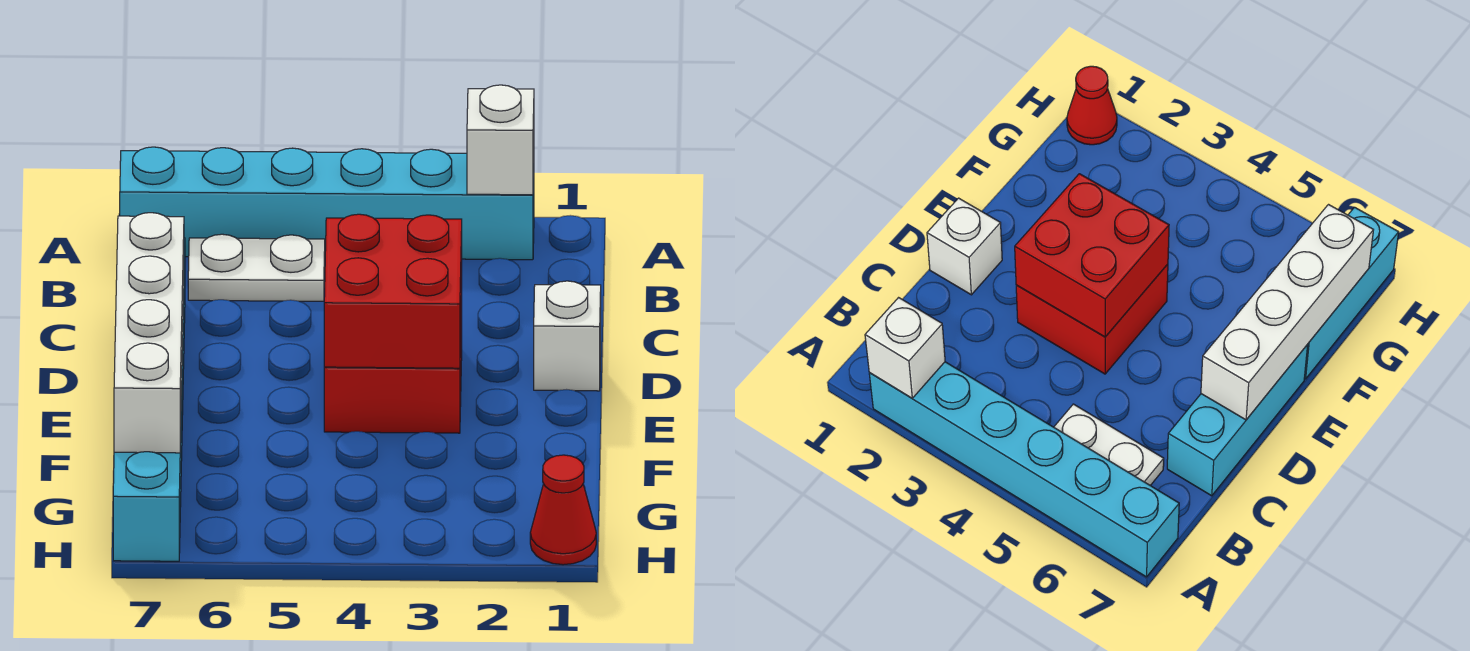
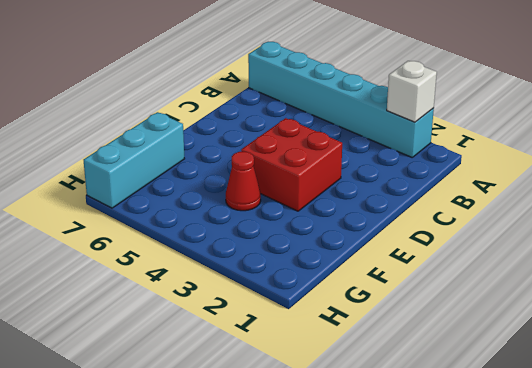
red 1x1 cone [226,151,261,211] -> red 1x1 cone moved to [530,455,596,565]
none -> white 1x2 plate [188,234,325,301]
none -> cyan 1x3 brick [1167,345,1308,496]

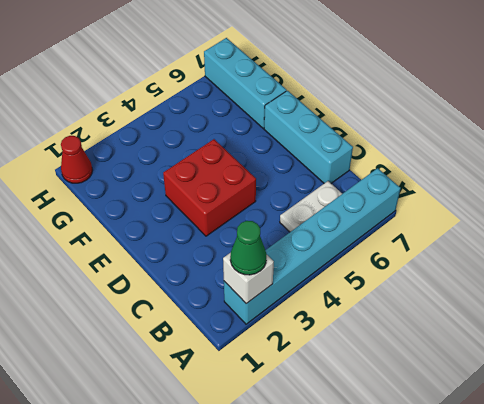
green 1x1 cone [230,221,267,275] -> none
none -> white 1x1 brick [534,281,601,391]
none -> red 2x2 brick [324,214,462,368]

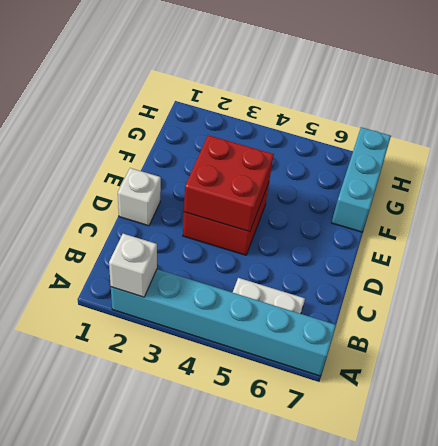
none -> cyan 1x3 brick [1167,345,1308,496]
none -> red 1x1 cone [530,455,596,565]

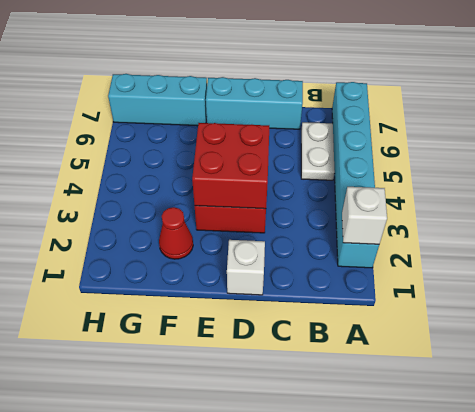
red 1x1 cone [159,207,193,259] -> red 1x1 cone moved to [530,455,596,565]
none -> white 1x4 brick [114,213,184,453]

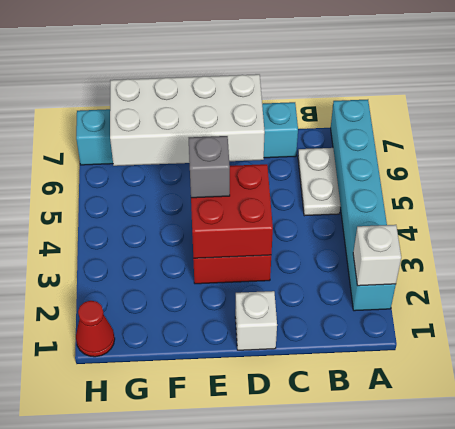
white 2x4 brick [110,74,265,166] -> white 1x4 brick [114,213,184,453]
grey 1x1 brick [189,136,230,198] -> none

